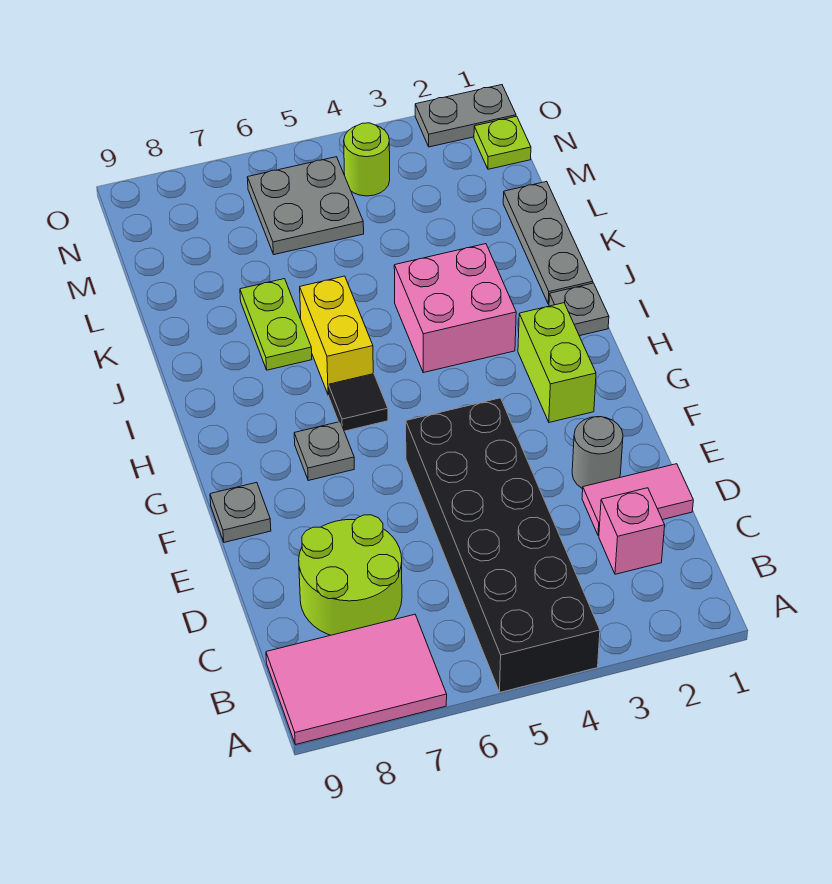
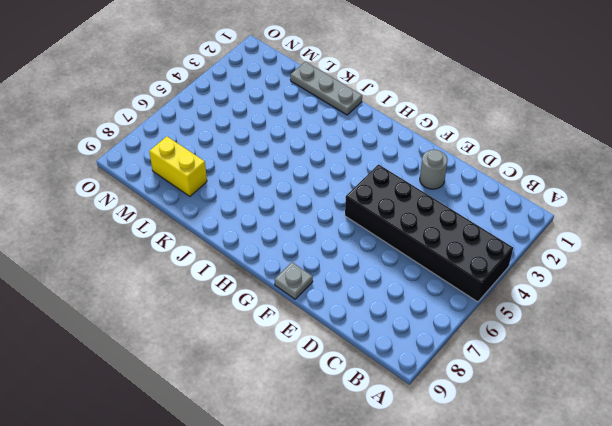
yellow 1x2 brick [149,136,207,196] -> yellow 1x2 brick moved to [300,276,373,395]
none -> pink 2x3 tile [266,614,447,745]
none -> pink 1x1 brick [599,488,665,574]
none -> lime 2x2 round brick [299,515,402,635]

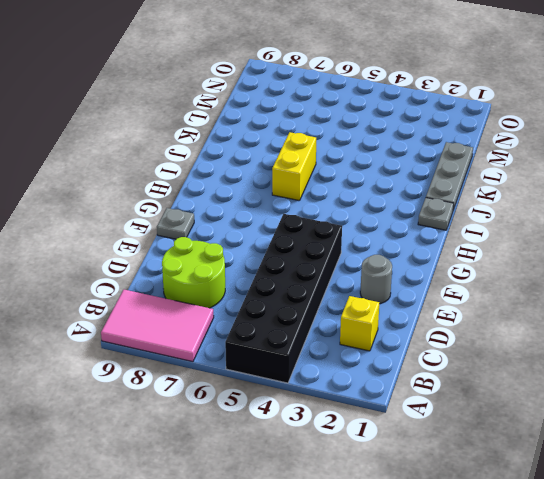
yellow 1x1 brick [340,296,379,351] -> pink 1x1 brick [599,488,665,574]
none -> pink 1x2 tile [582,464,693,535]
none -> lime 1x2 brick [518,303,596,422]
none -> grey 1x1 plate [294,422,354,480]

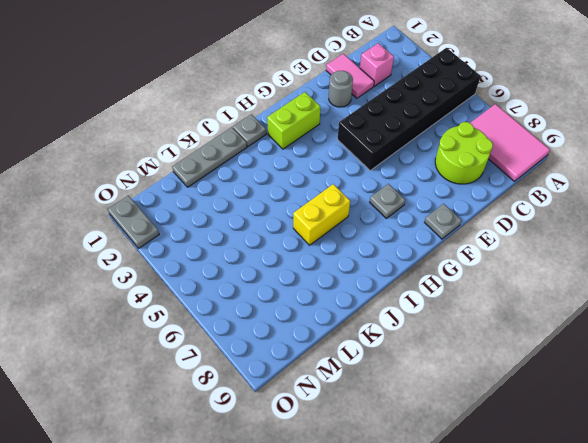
none -> black 1x1 tile [328,374,388,431]
none -> pink 2x2 brick [394,244,516,373]
none -> lime 1x2 plate [240,279,312,370]

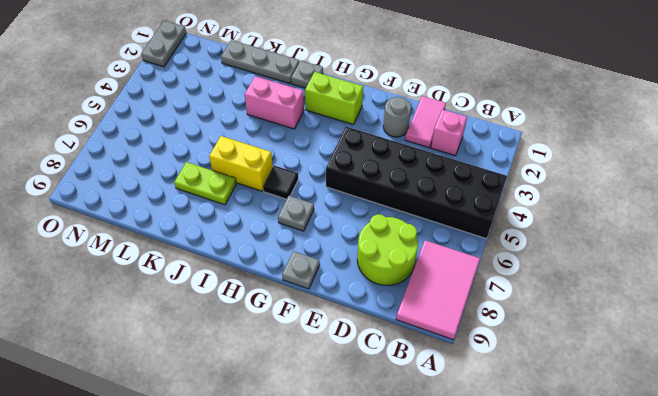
pink 1x2 brick [245,76,304,129] -> pink 2x2 brick [394,244,516,373]
none -> grey 2x2 plate [247,157,364,255]
none -> lime 1x1 plate [474,116,531,169]
none -> lime 1x1 round brick [344,123,390,196]

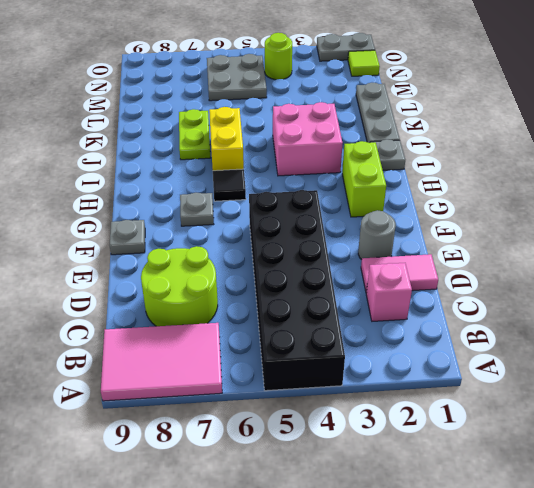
lime 1x1 tile [348,50,380,76] -> lime 1x1 plate [474,116,531,169]

